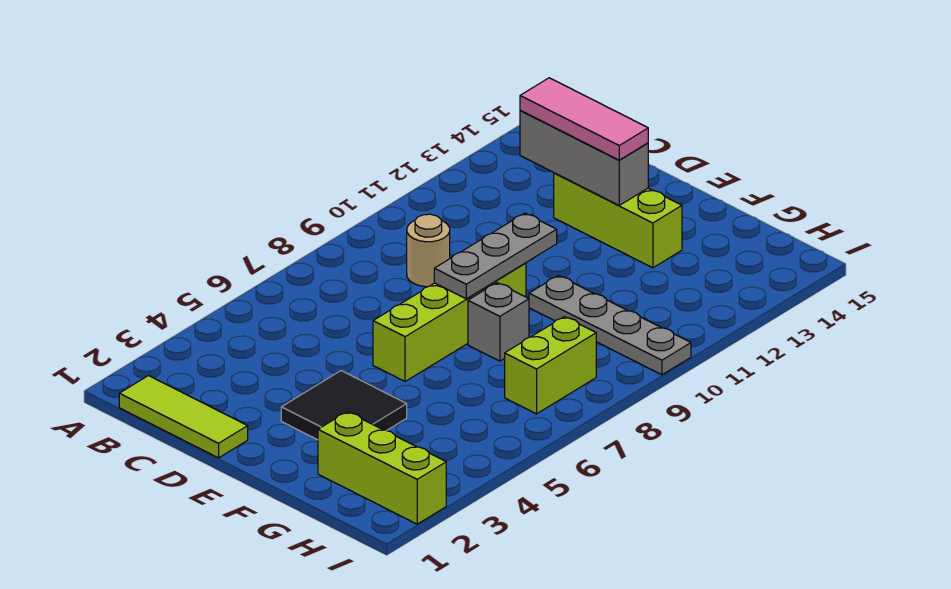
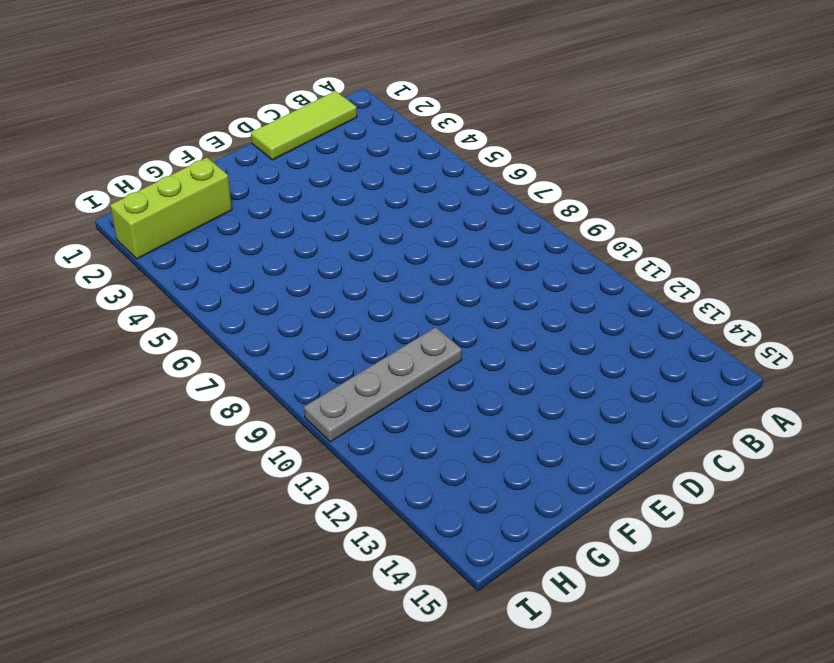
none -> tan 1x1 round brick [407,214,450,287]
none -> lime 1x3 brick [554,173,682,268]
none -> black 2x2 tile [281,371,407,440]

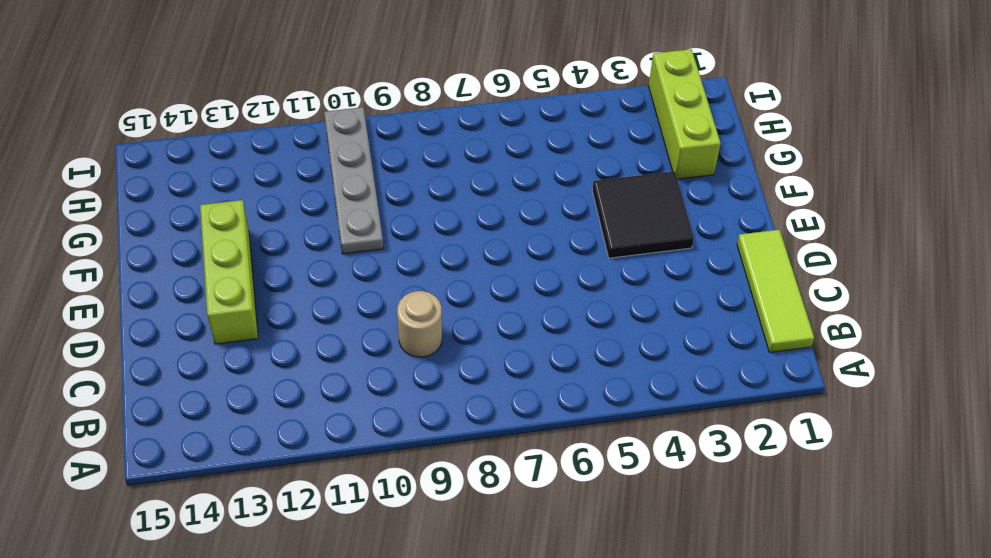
none -> lime 1x4 brick [373,263,526,381]
none -> grey 1x1 brick [468,283,529,361]
none -> lime 1x2 brick [505,317,596,414]

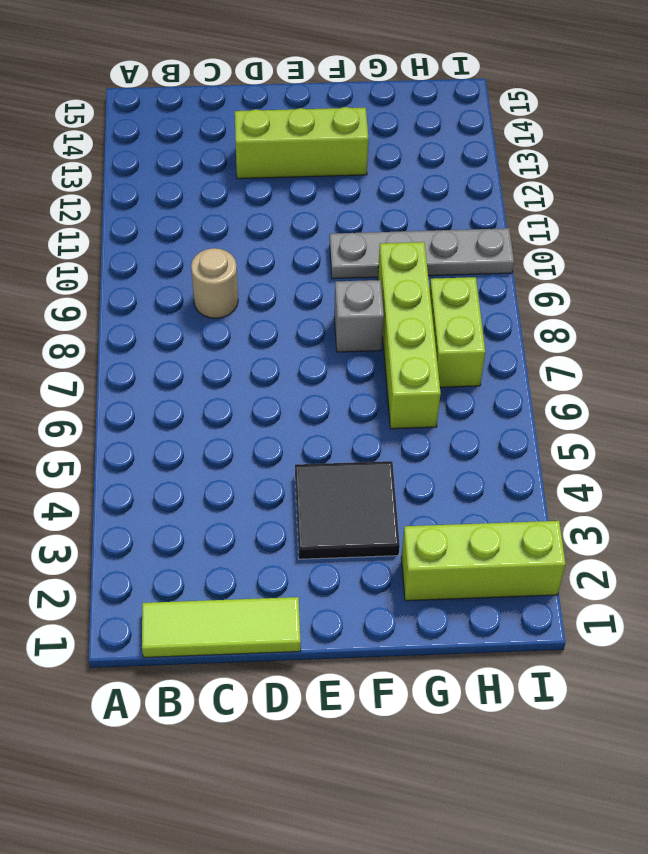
lime 1x4 brick [378,242,441,429] -> lime 1x4 brick moved to [373,263,526,381]
none -> grey 1x3 brick [520,111,648,205]
none -> grey 1x3 plate [434,213,557,299]
none -> pink 1x3 tile [520,78,648,160]

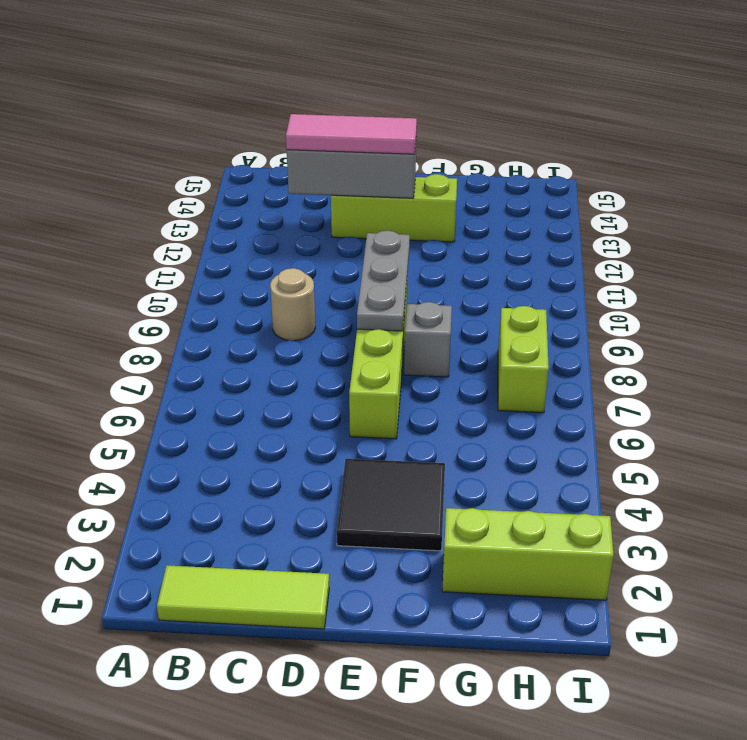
none -> grey 1x4 plate [529,276,691,375]

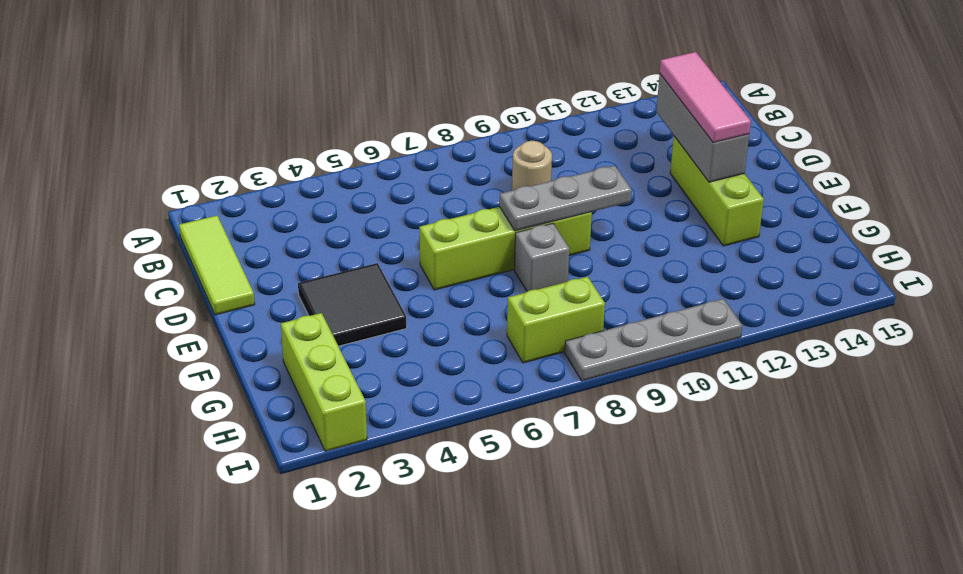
grey 1x4 plate [565,299,742,381] -> grey 1x4 plate turned to [529,276,691,375]

